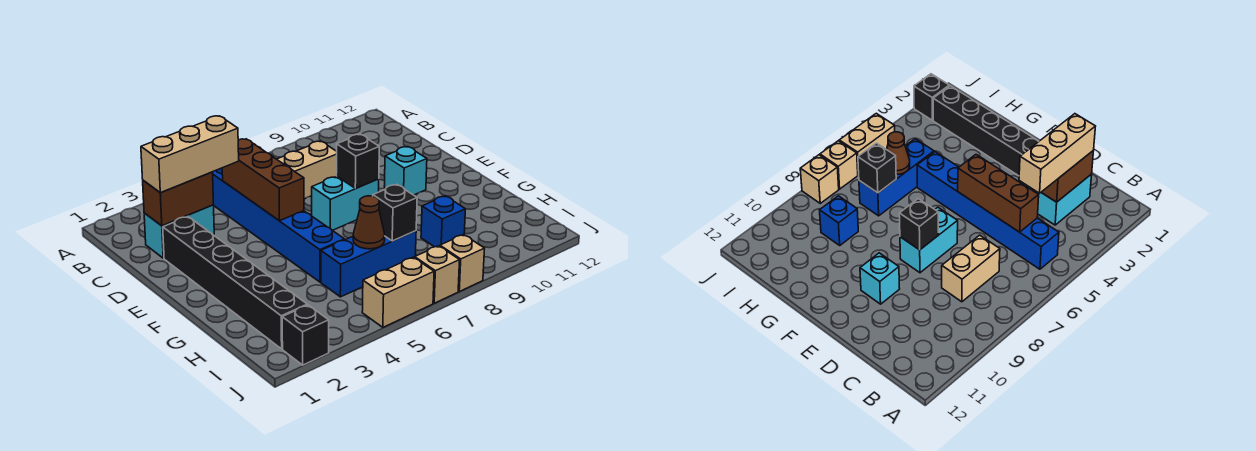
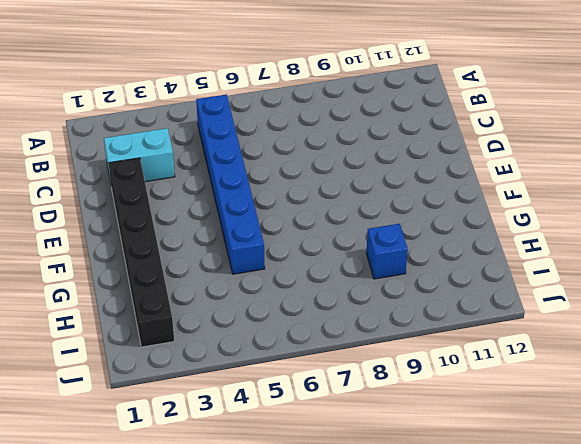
none -> tan 1x2 brick [277,141,337,199]
none -> cyan 1x2 brick [312,176,379,230]
none -> cyan 1x1 brick [384,147,427,195]

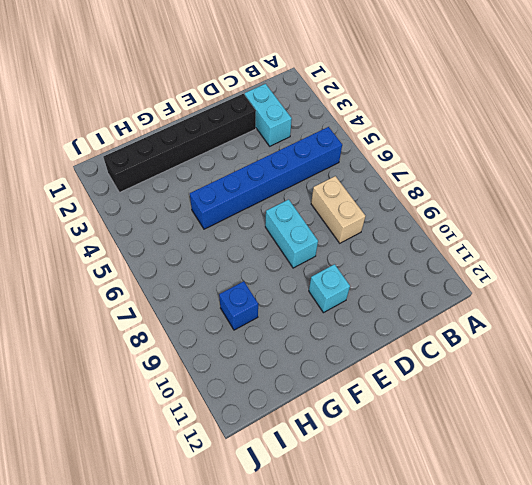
none -> blue 1x3 brick [321,231,416,297]
none -> black 1x1 brick [282,305,329,365]
none -> tan 1x2 brick [362,257,434,327]

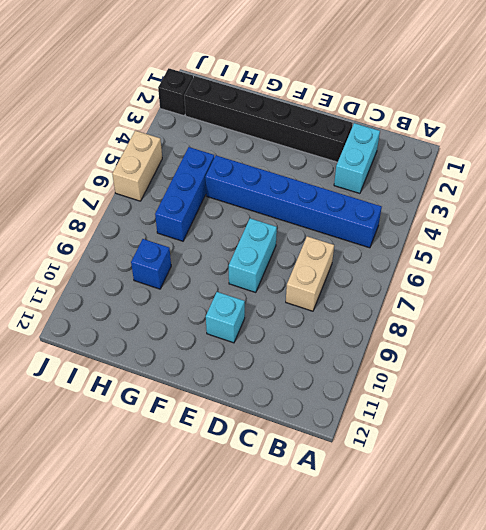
none -> tan 1x1 brick [415,246,460,303]
none -> tan 1x1 brick [440,235,485,291]
none -> brown 1x2 brick [143,172,213,226]

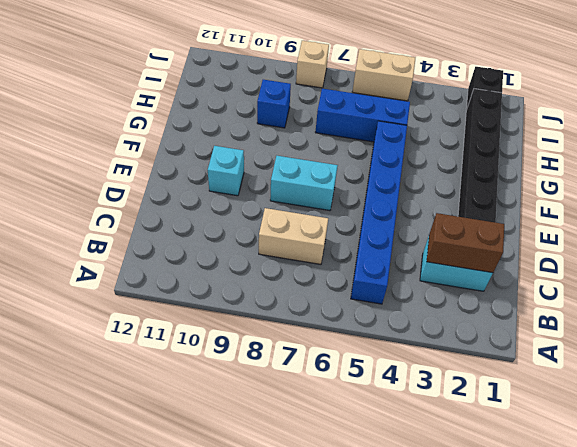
none -> tan 1x1 brick [415,246,460,303]
none -> brown 1x3 brick [222,139,304,221]
none -> black 1x1 brick [336,134,379,188]

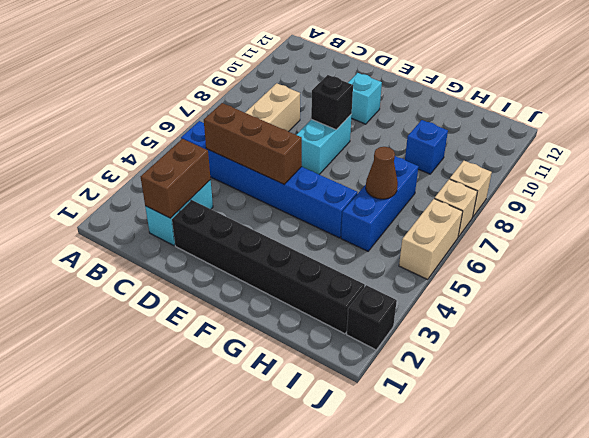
none -> black 1x1 brick [373,185,417,241]
none -> tan 1x3 brick [141,116,239,193]

